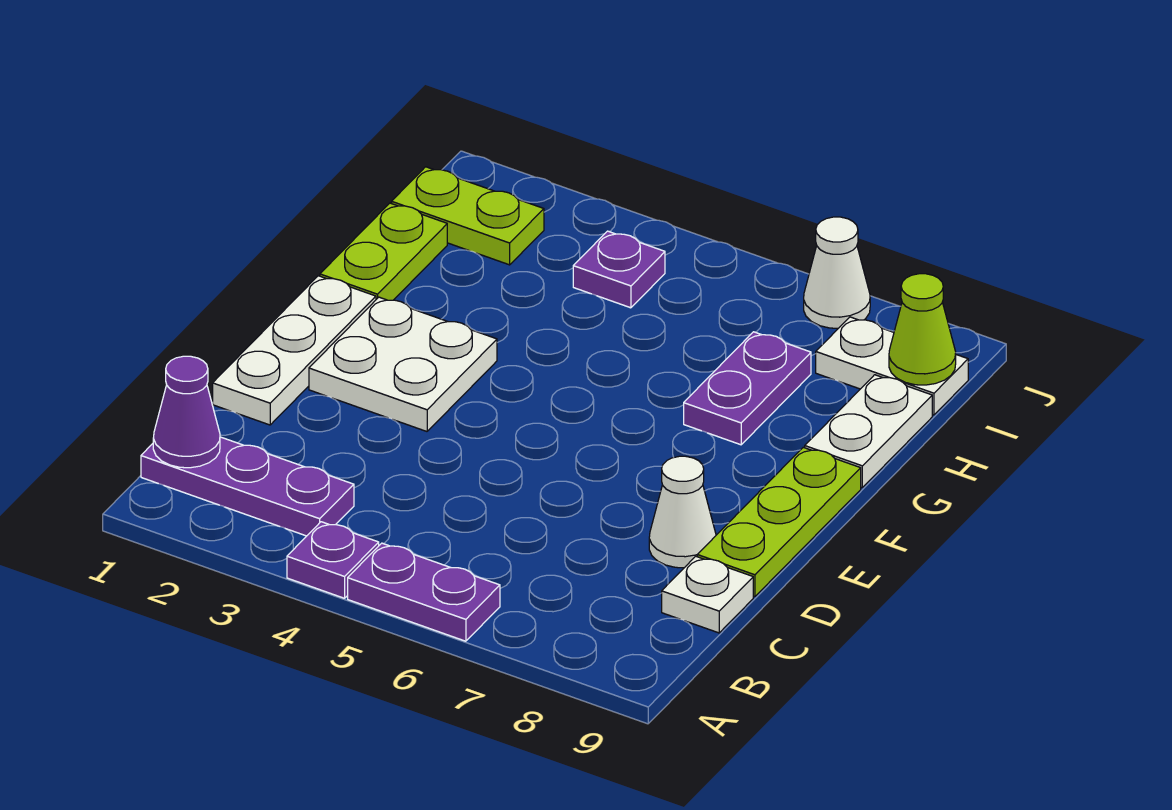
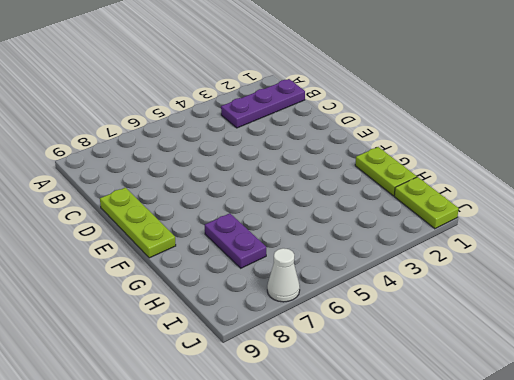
lime 1x2 plate [394,177,459,229] -> lime 1x2 plate turned to [392,167,544,265]
none -> purple 1x1 plate [287,522,379,598]
none -> purple 1x2 plate [348,543,500,641]
none -> white 1x1 plate [662,556,753,633]

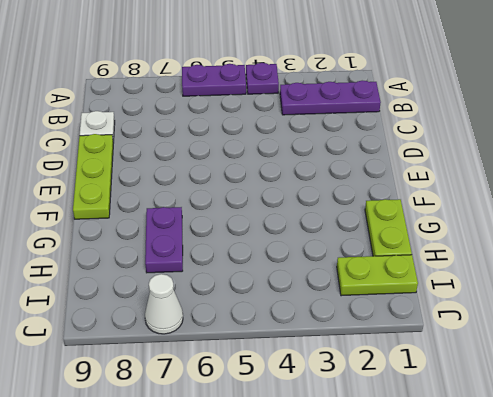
none -> white 1x3 plate [213,276,376,425]
none -> white 1x1 cone [649,456,716,568]
none -> white 2x2 plate [309,297,497,431]

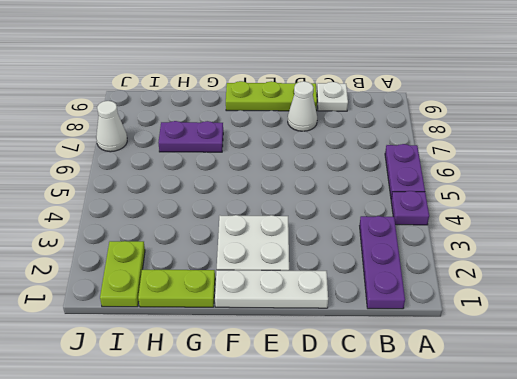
none -> white 1x2 plate [805,375,932,487]
none -> purple 1x1 plate [573,231,665,308]
none -> white 1x2 plate [816,317,968,415]

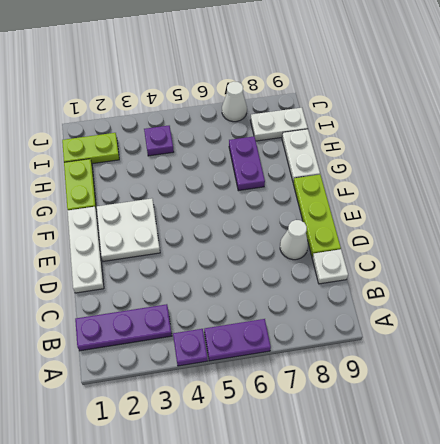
none -> purple 1x1 cone [153,356,220,468]
none -> lime 1x1 cone [889,274,956,385]

